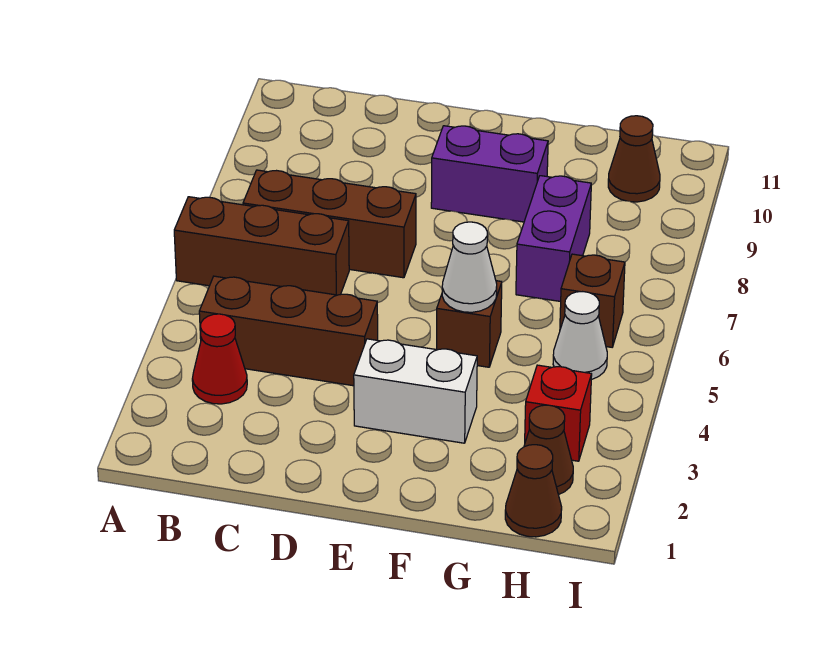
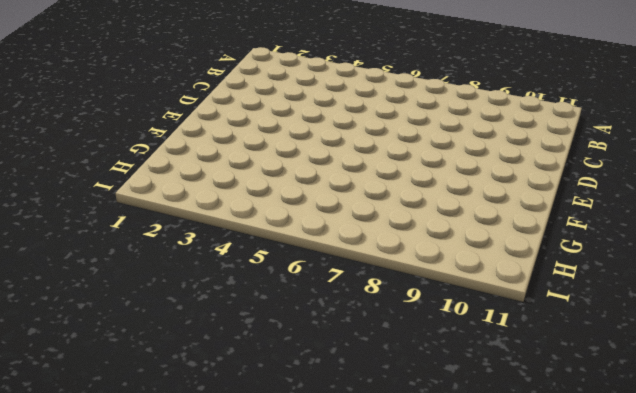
none -> brown 1x3 brick [174,197,349,295]
none -> red 1x1 cone [192,314,247,404]
none -> brown 1x3 brick [199,276,378,386]

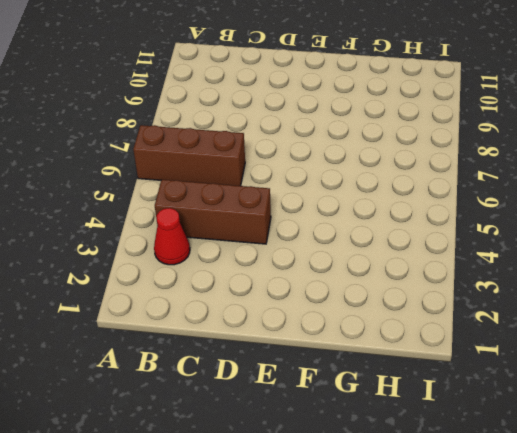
none -> brown 1x3 brick [243,170,416,278]
none -> white 1x2 brick [354,339,477,443]
none -> purple 1x2 brick [431,126,548,222]

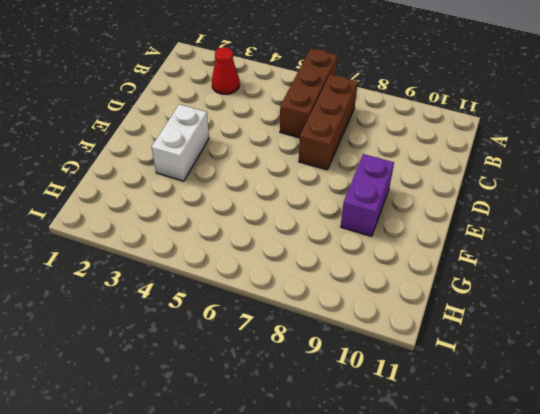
none -> brown 1x3 brick [199,276,378,386]
none -> brown 1x1 brick [436,281,502,367]
none -> purple 1x2 brick [516,176,591,302]

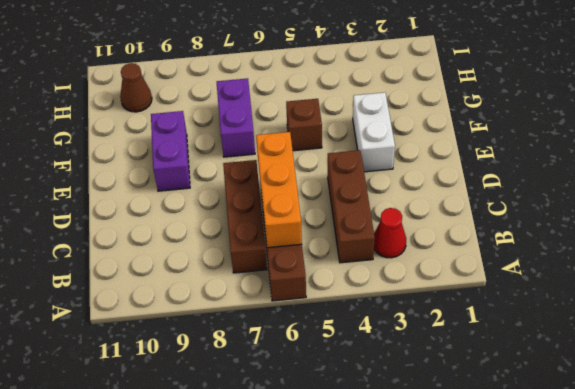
orange 1x3 brick [256,132,302,248] -> none
purple 1x2 brick [217,78,255,157] -> purple 1x2 brick turned to [516,176,591,302]
none -> brown 1x1 cone [505,445,562,537]
none -> brown 1x1 cone [524,405,573,495]
none -> red 1x1 brick [525,365,592,461]

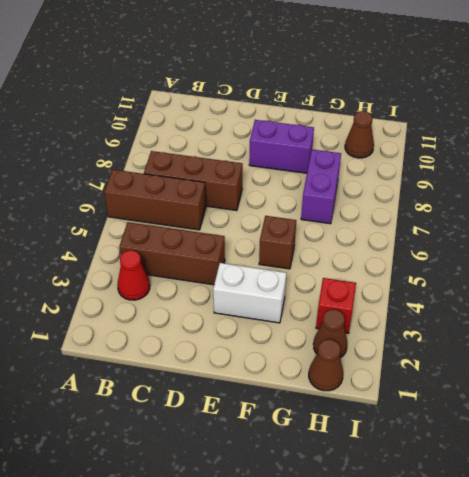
none -> white 1x1 cone [553,292,607,380]
none -> brown 1x1 brick [560,254,625,347]
none -> white 1x1 cone [442,222,497,312]

